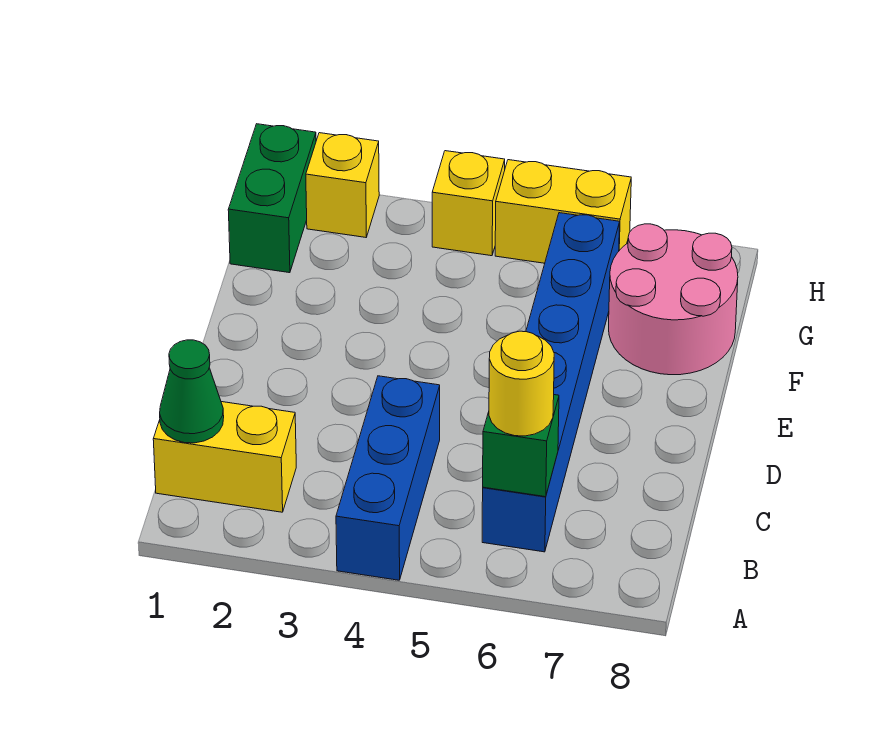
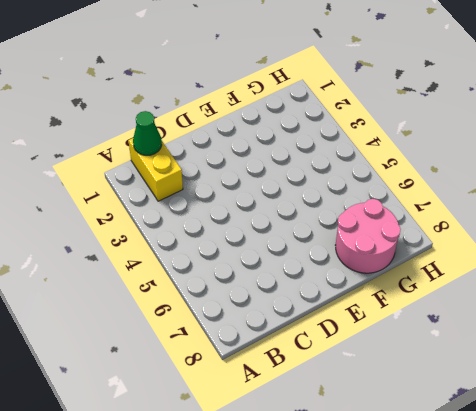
none -> blue 1x3 brick [336,376,440,580]
none -> blue 1x6 brick [482,213,620,552]

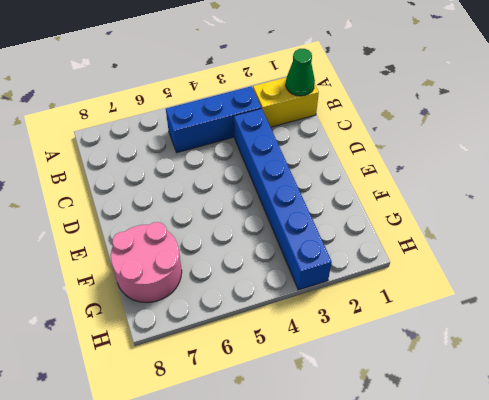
blue 1x3 brick [166,86,261,153] -> blue 1x3 brick turned to [336,376,440,580]
blue 1x6 brick [234,108,332,290] -> blue 1x6 brick moved to [482,213,620,552]
none -> green 1x2 brick [228,124,316,273]
none -> yellow 1x1 brick [306,133,379,237]

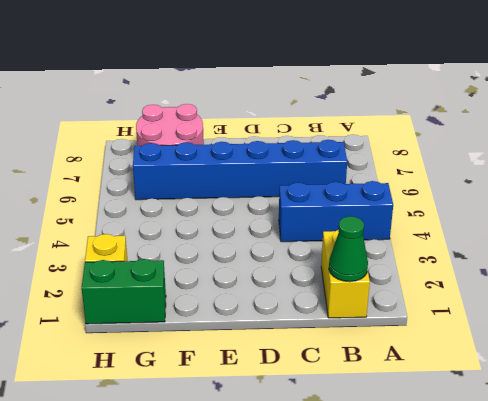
none -> yellow 1x1 brick [432,151,505,256]
none -> yellow 1x2 brick [495,160,631,263]

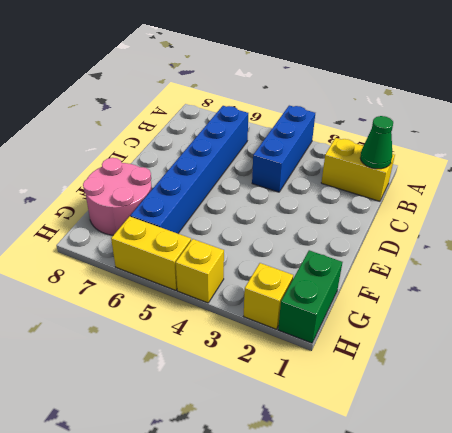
none -> green 1x1 brick [483,395,559,497]
none -> yellow 1x1 round brick [489,331,554,436]

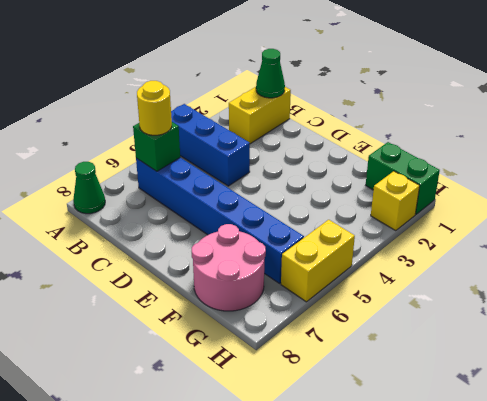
green 1x1 cone [73,162,105,214] -> none
none -> yellow 1x1 brick [432,151,505,256]

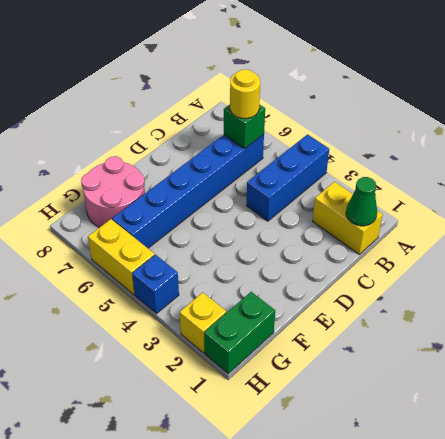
blue 1x1 brick [132,255,179,314] -> yellow 1x1 brick [432,151,505,256]

